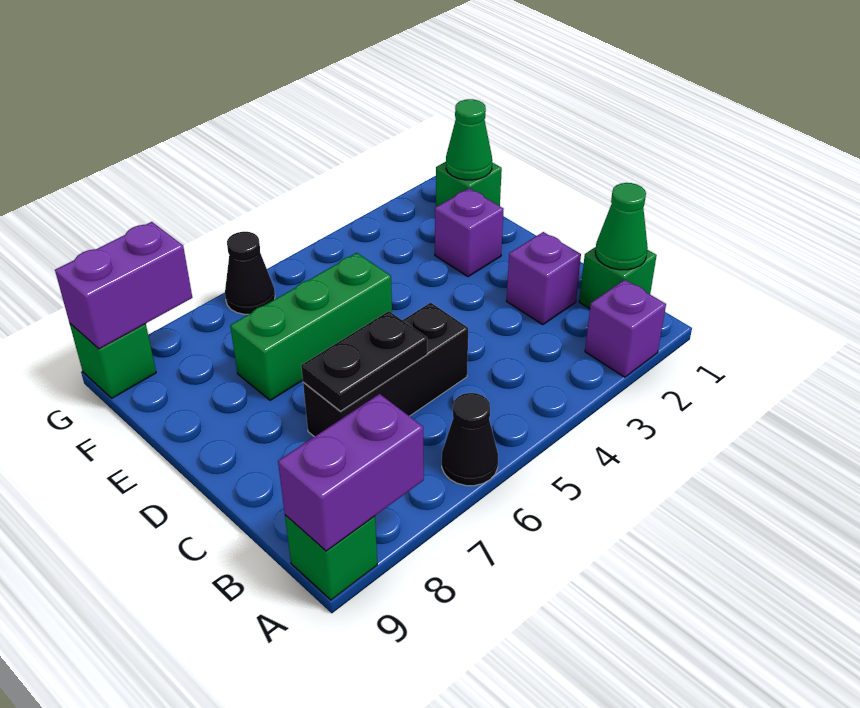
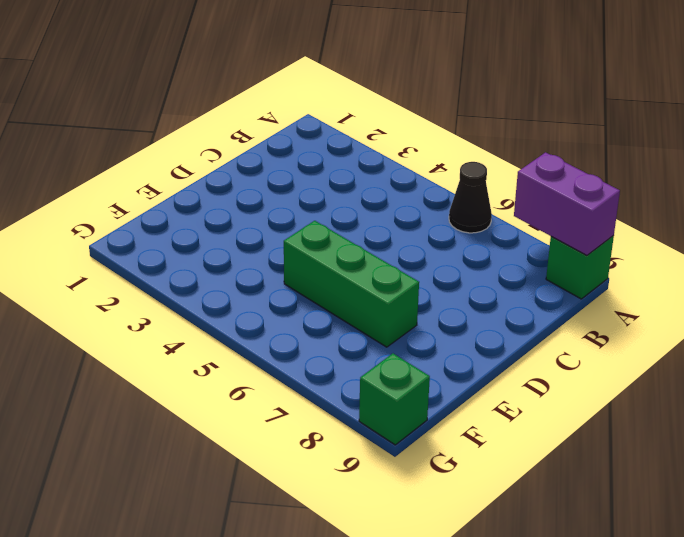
none -> purple 1x1 brick [585,280,666,377]
none -> green 1x1 brick [579,247,657,309]
none -> purple 1x1 brick [507,232,581,325]

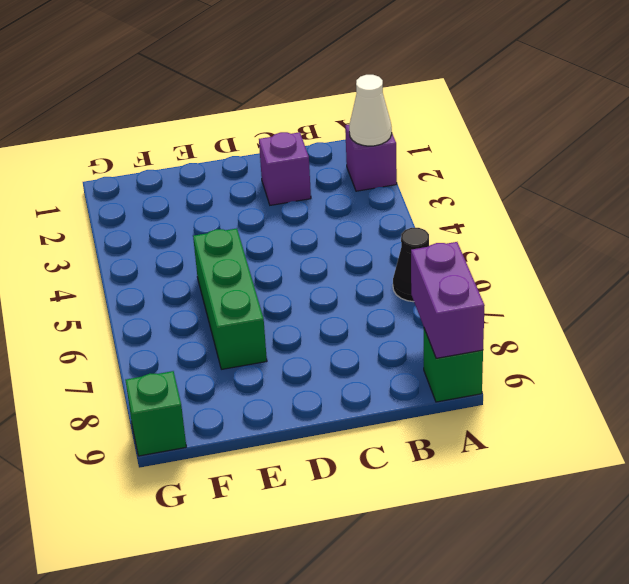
white 1x1 cone [349,75,392,146] -> none
none -> green 1x1 brick [579,247,657,309]
none -> black 1x3 brick [303,303,468,437]
none -> purple 1x1 brick [435,189,504,277]

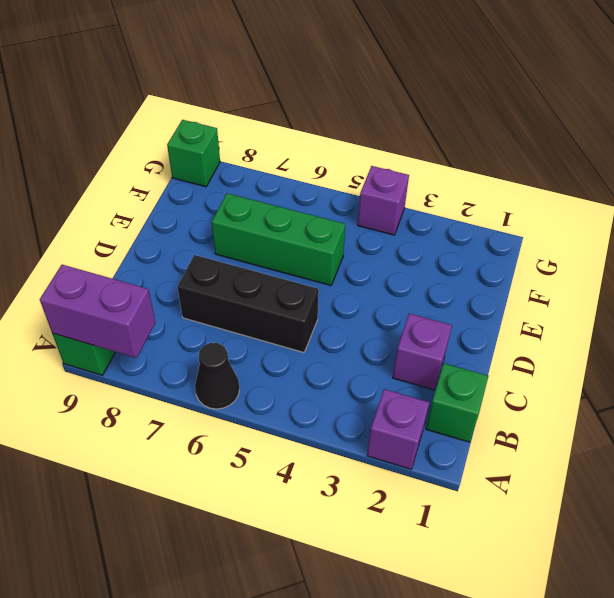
purple 1x1 brick [358,166,409,235] -> purple 1x1 brick moved to [435,189,504,277]
none -> green 1x1 brick [436,162,502,207]
none -> black 1x1 cone [225,232,275,314]
none -> green 1x1 cone [595,183,648,270]

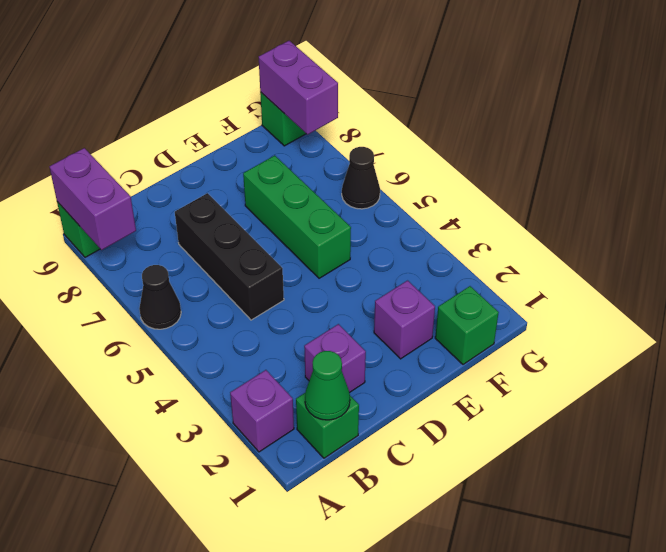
none -> black 1x2 plate [301,311,427,411]
none -> green 1x1 cone [446,99,492,180]

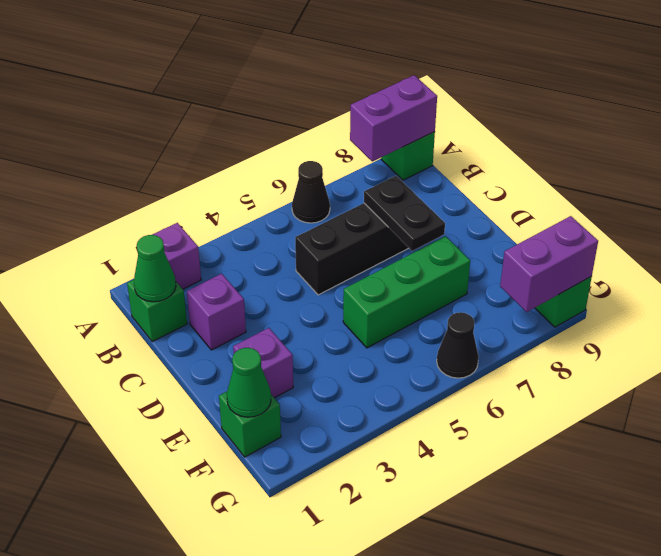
black 1x2 plate [364,176,445,251] -> black 1x2 plate turned to [301,311,427,411]

